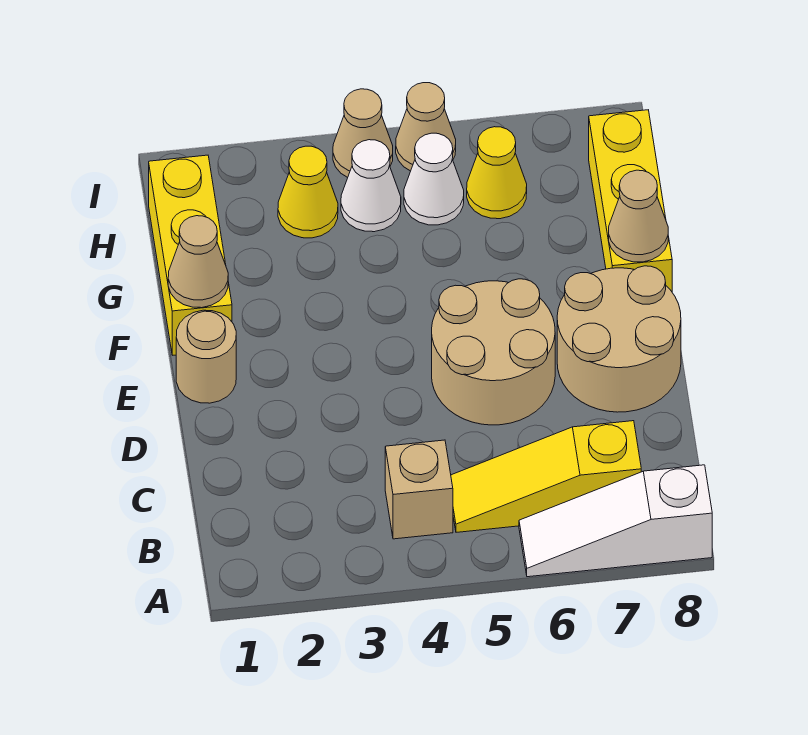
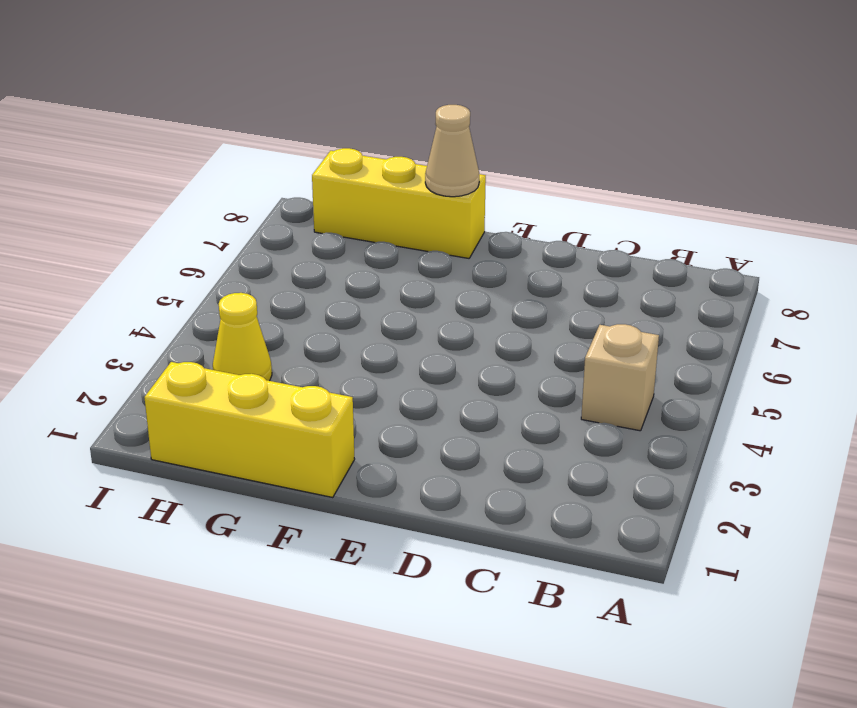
none -> white 1x3 slope [519,465,712,577]
none -> yellow 1x3 slope [451,421,641,532]
none -> tan 2x2 round brick [432,279,555,425]

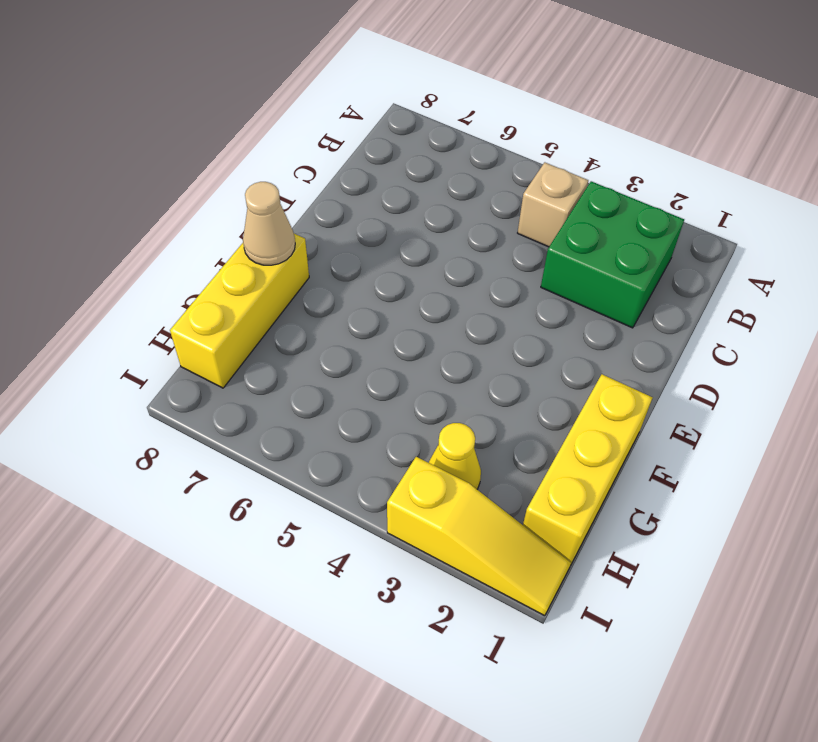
green 2x2 brick [541,181,684,328] -> none
yellow 1x3 slope [387,457,571,616] -> yellow 1x3 slope moved to [451,421,641,532]
none -> white 1x3 slope [519,465,712,577]
none -> tan 2x2 round brick [432,279,555,425]
none -> tan 2x2 round brick [557,266,681,412]

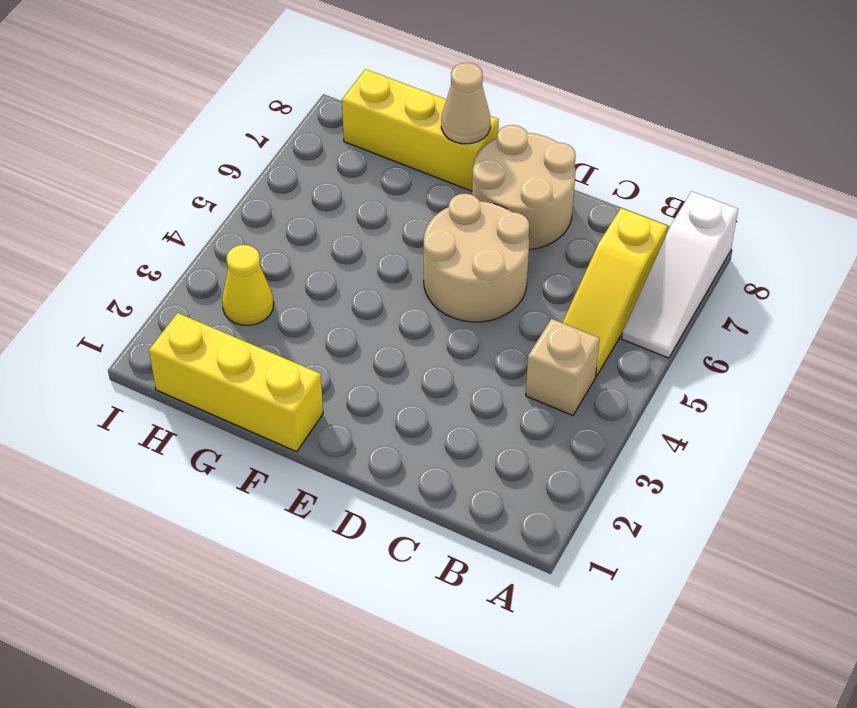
none -> tan 1x1 round brick [176,310,236,403]
none -> white 1x1 cone [341,140,401,232]
none -> white 1x1 cone [404,133,464,225]

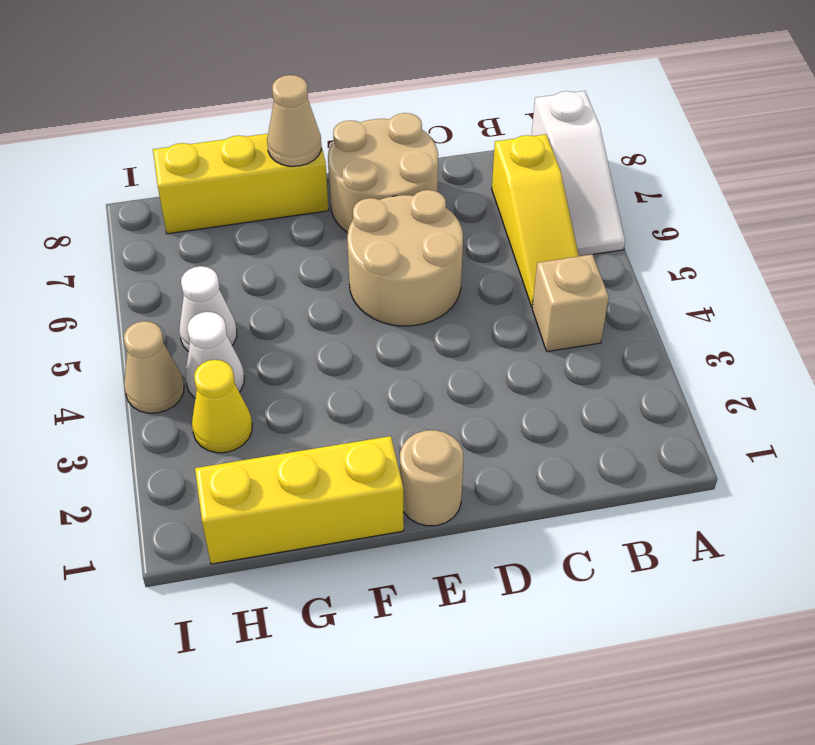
none -> yellow 1x1 cone [467,127,527,219]
none -> tan 1x1 cone [396,83,456,171]
none -> tan 1x1 cone [168,216,228,308]

